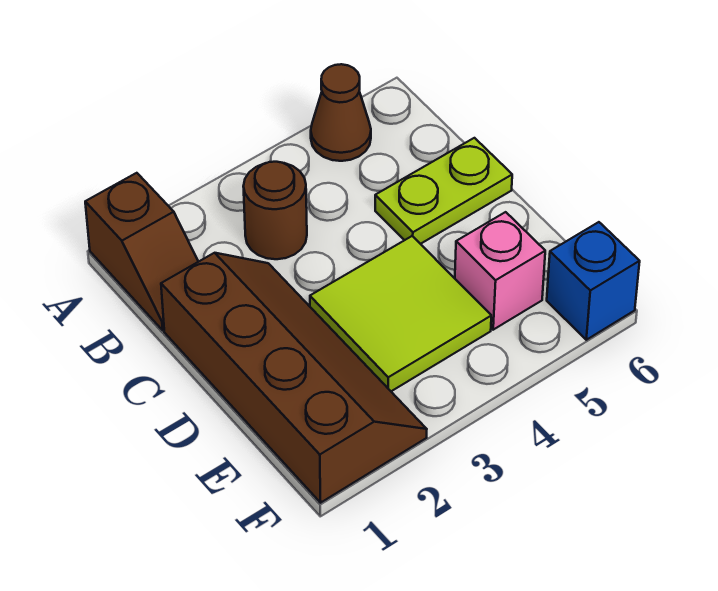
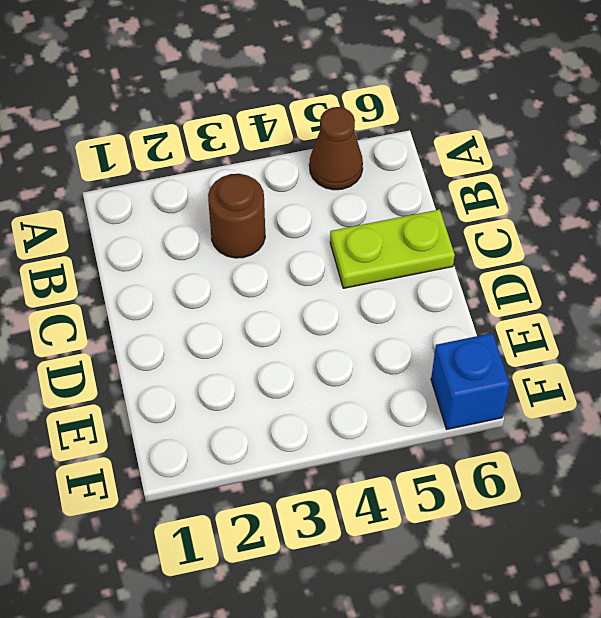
none -> brown 1x2 slope [85,173,198,330]
none -> brown 2x4 slope [161,253,427,503]

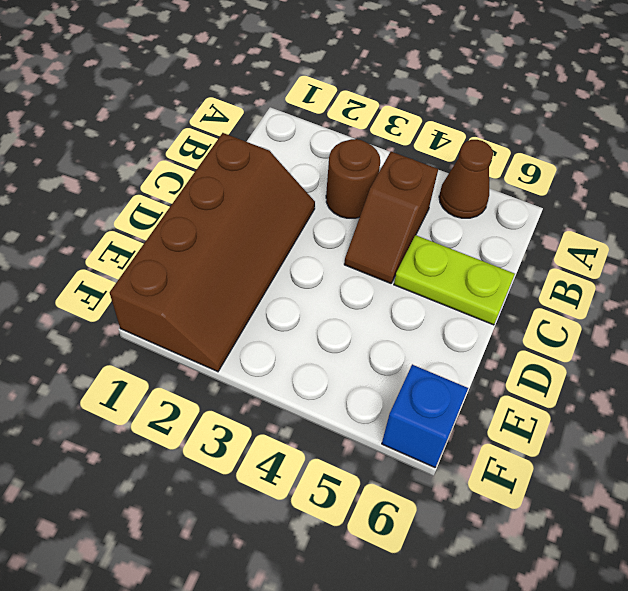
brown 1x2 slope [344,152,438,283] -> brown 1x2 slope moved to [85,173,198,330]
none -> lime 2x2 tile [310,236,491,391]
none -> pink 1x1 brick [455,212,545,330]

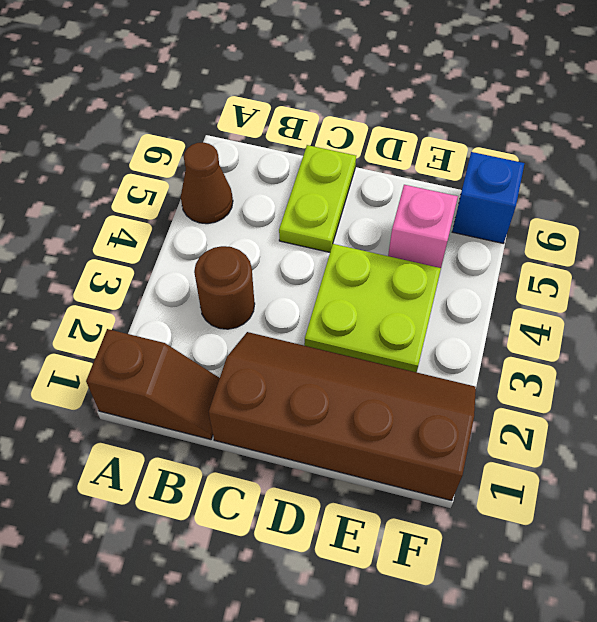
lime 2x2 plate [304,244,441,372] -> lime 2x2 tile [310,236,491,391]

